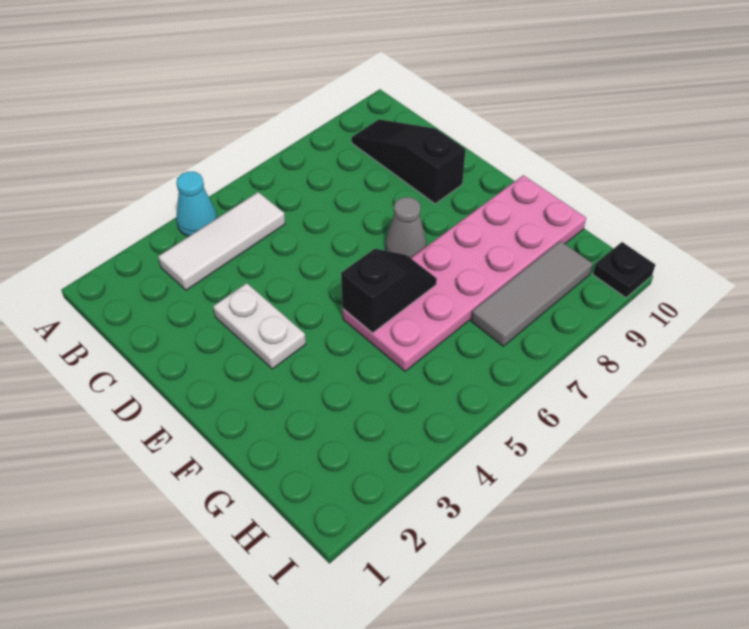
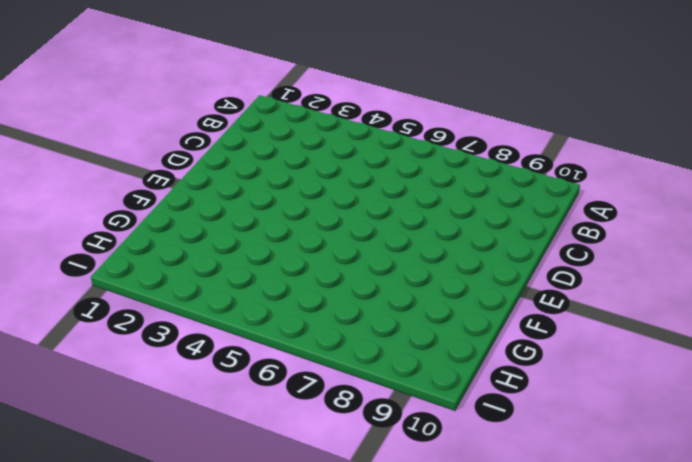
none -> cyan 1x1 cone [176,172,217,236]
none -> white 1x3 tile [158,192,285,290]

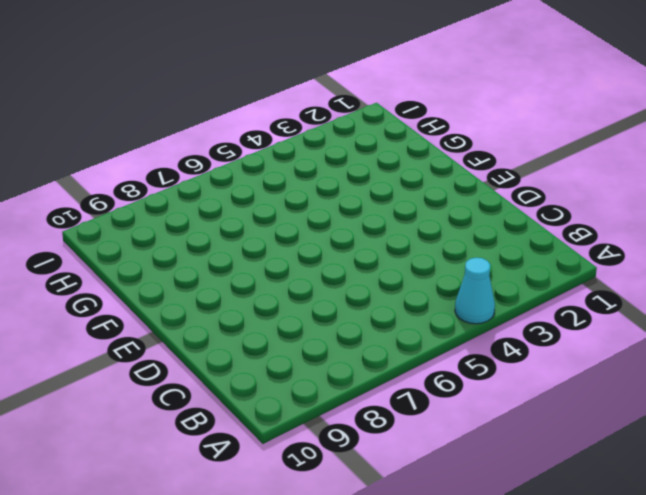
none -> white 1x3 tile [158,192,285,290]
none -> black 1x3 slope [352,119,466,204]

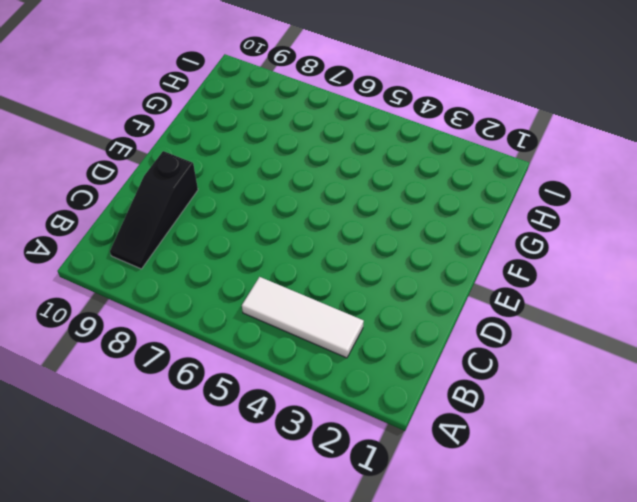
none -> cyan 1x1 cone [176,172,217,236]
none -> white 1x2 plate [213,283,306,369]

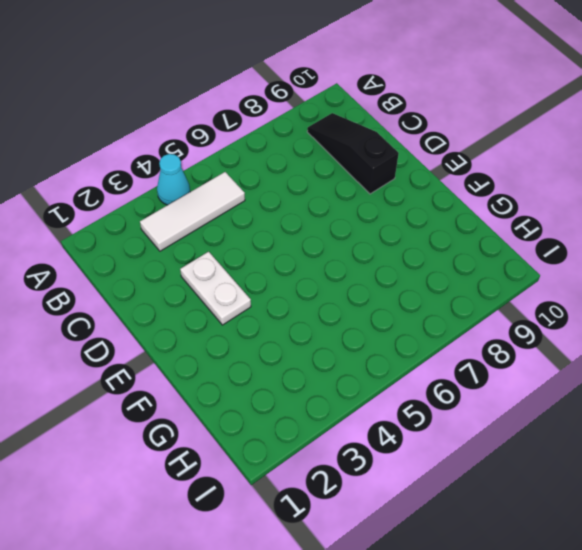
none -> grey 1x1 cone [386,197,426,258]
none -> pink 2x6 plate [343,175,586,371]

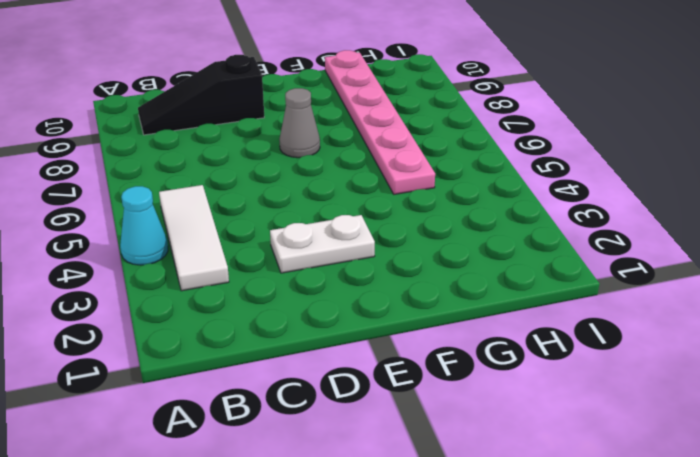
pink 1x6 plate [325,50,435,194] -> pink 2x6 plate [343,175,586,371]
none -> grey 1x3 tile [471,241,593,346]
none -> black 1x1 plate [593,242,655,298]

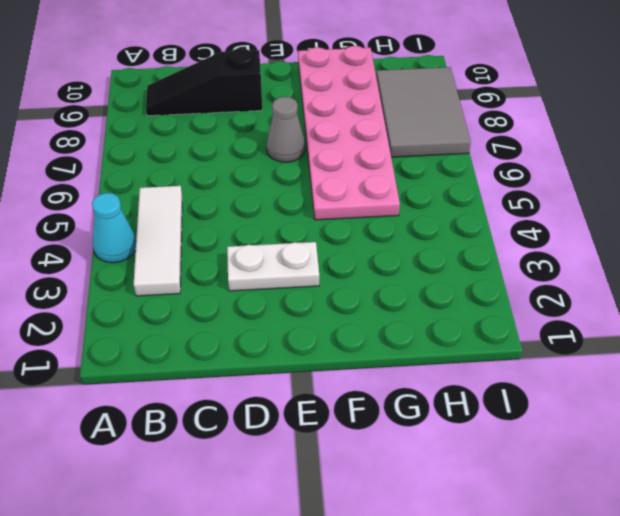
grey 2x3 tile [376,67,471,157] -> grey 1x3 tile [471,241,593,346]
none -> black 1x1 plate [593,242,655,298]
none -> black 1x2 slope [341,249,437,333]

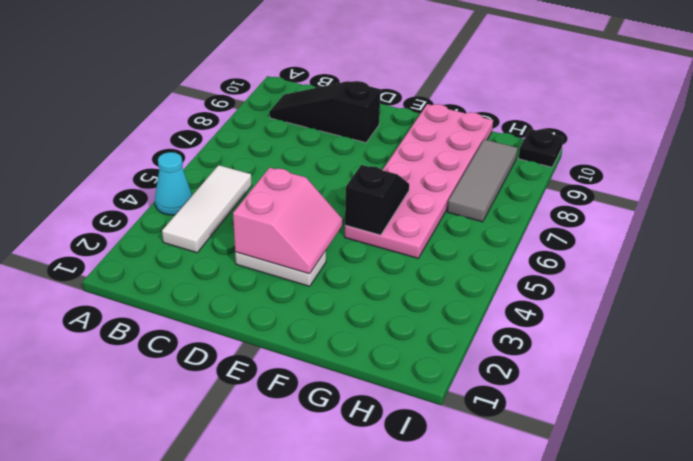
pink 2x2 slope [233,168,342,274] -> none
none -> grey 1x1 cone [386,197,426,258]

